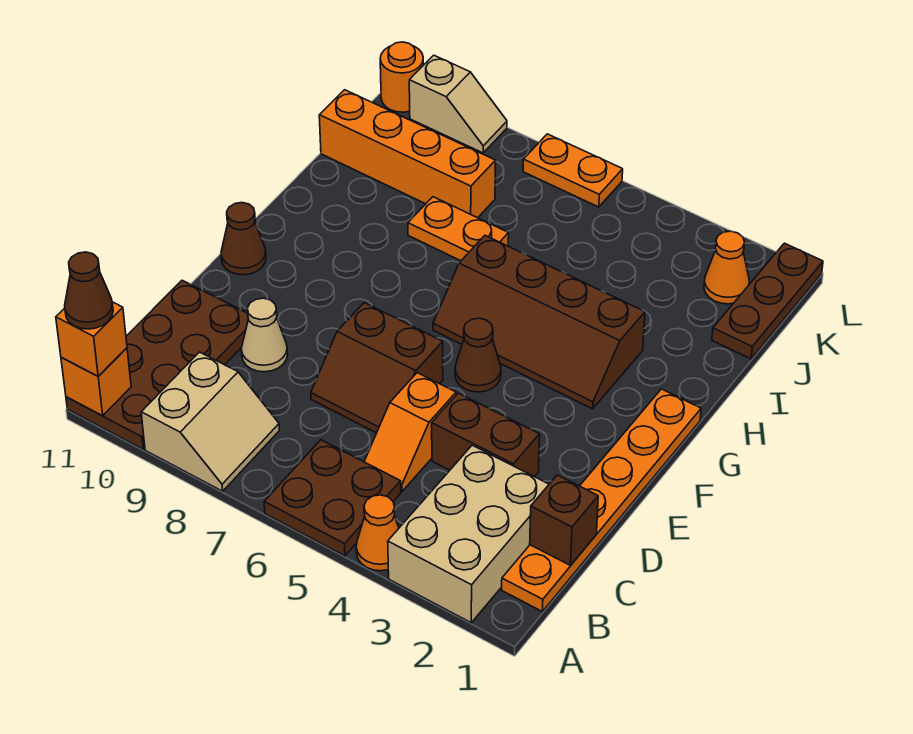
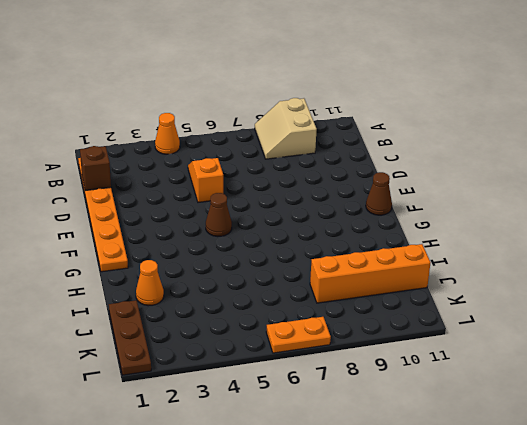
orange 1x1 cone [136,260,164,306] -> orange 1x1 cone moved to [704,231,749,304]
none -> tan 2x3 brick [388,445,549,623]
none -> brown 2x2 plate [264,440,401,556]
none -> brown 2x4 plate [66,280,248,449]

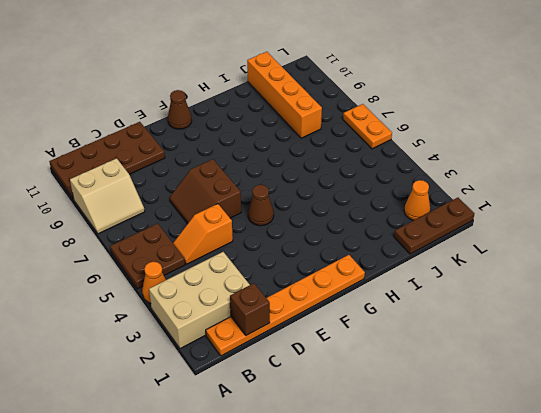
none -> brown 1x2 brick [432,393,540,477]
none -> tan 1x1 cone [241,298,288,372]
none -> brown 2x4 slope [433,236,645,409]

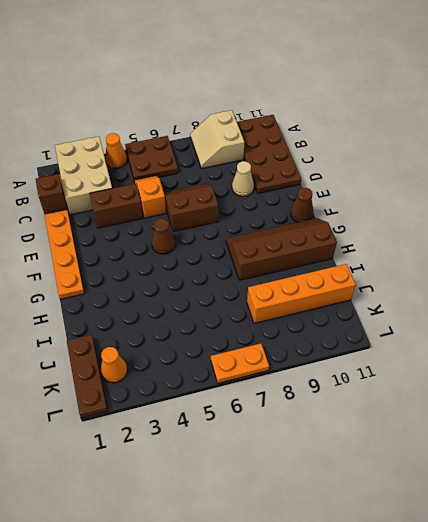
brown 2x4 slope [226,218,337,280] -> brown 2x4 slope moved to [433,236,645,409]
none -> orange 1x2 plate [408,197,509,261]
none -> tan 1x2 slope [409,55,507,153]
none -> orange 1x1 round brick [380,42,423,112]

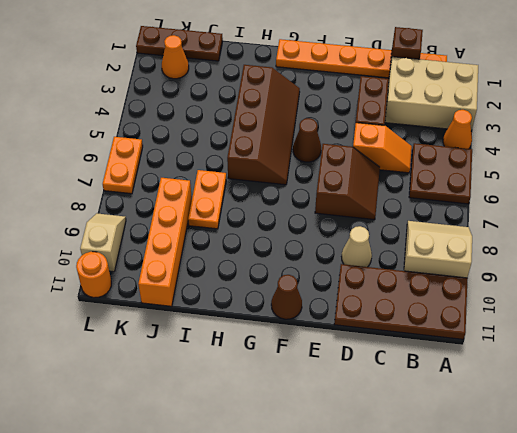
none -> orange 1x1 brick [61,348,131,416]
none -> orange 1x1 brick [56,302,127,376]
none -> brown 1x1 cone [65,252,113,329]

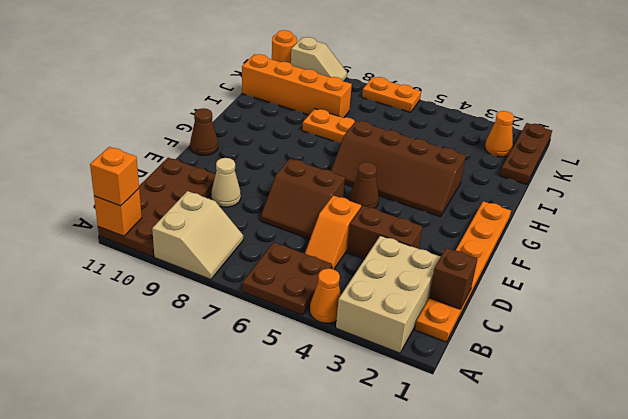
none -> brown 1x1 cone [65,252,113,329]

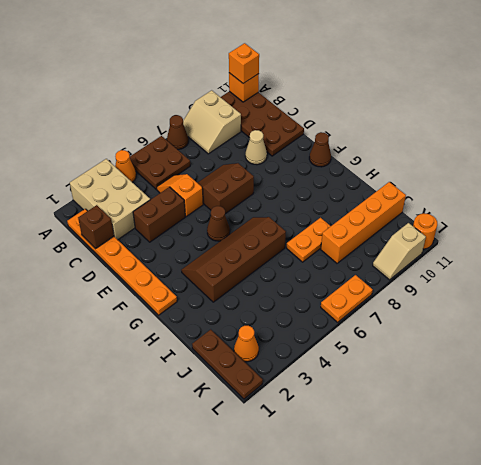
brown 1x1 cone [167,115,188,149] -> brown 1x1 cone moved to [65,252,113,329]

